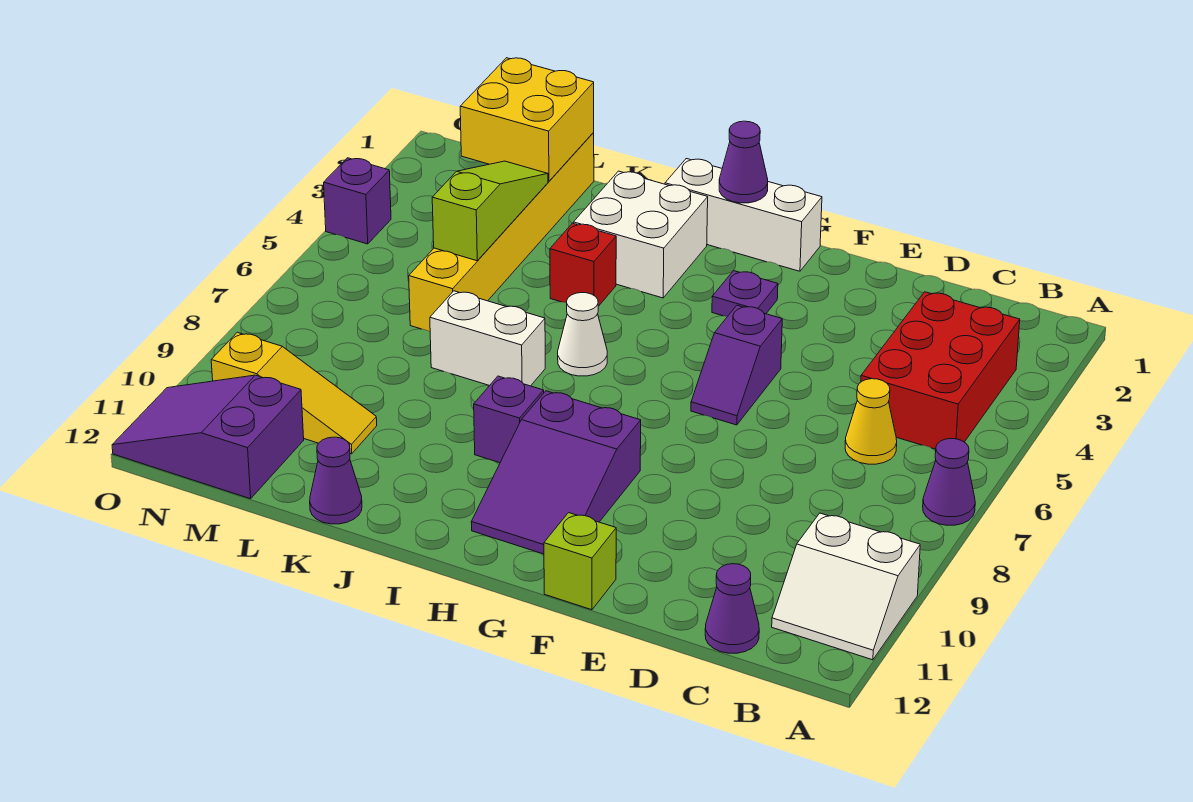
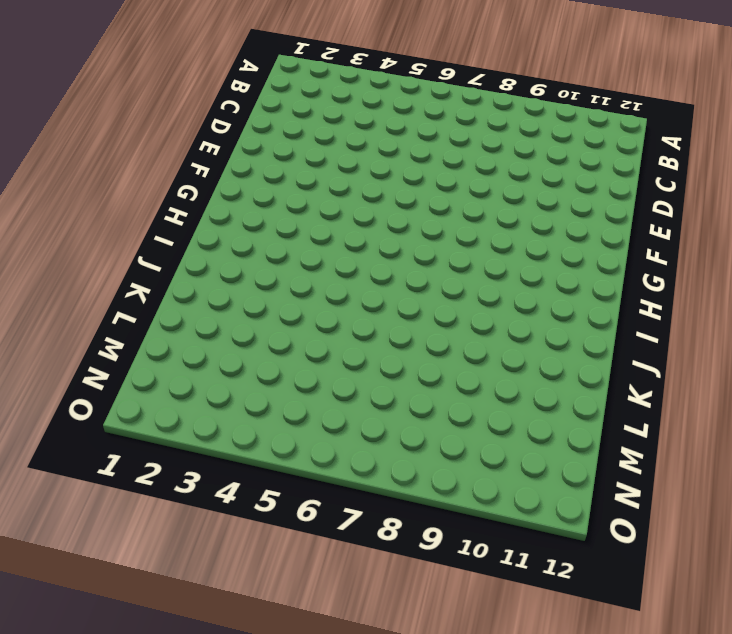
none -> purple 1x1 cone [923,439,975,525]
none -> white 2x2 slope [772,513,920,660]
none -> red 2x3 brick [861,292,1020,449]

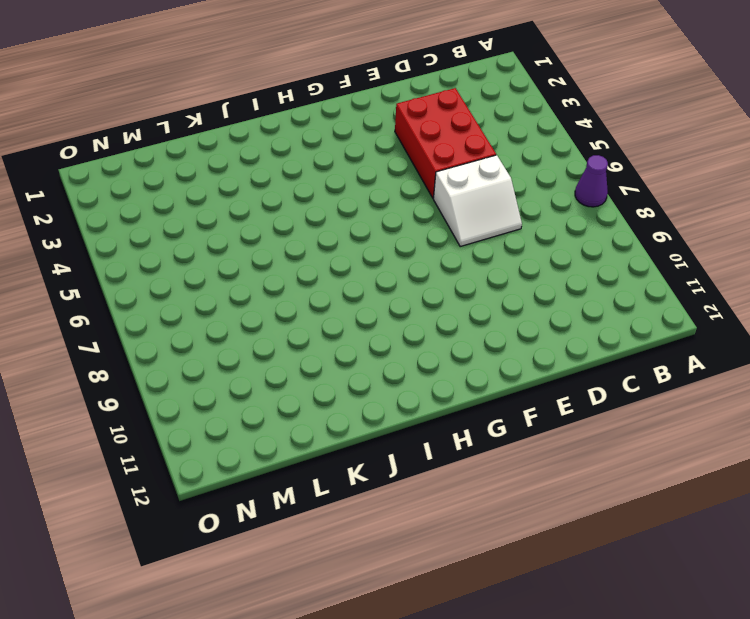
red 2x3 brick [395,88,496,198] -> red 2x3 brick moved to [861,292,1020,449]
white 2x2 slope [433,155,522,246] -> white 2x2 slope moved to [772,513,920,660]
none -> yellow 1x1 cone [845,379,897,464]
none -> purple 1x1 cone [705,564,759,653]
none -> purple 1x2 slope [691,305,782,425]

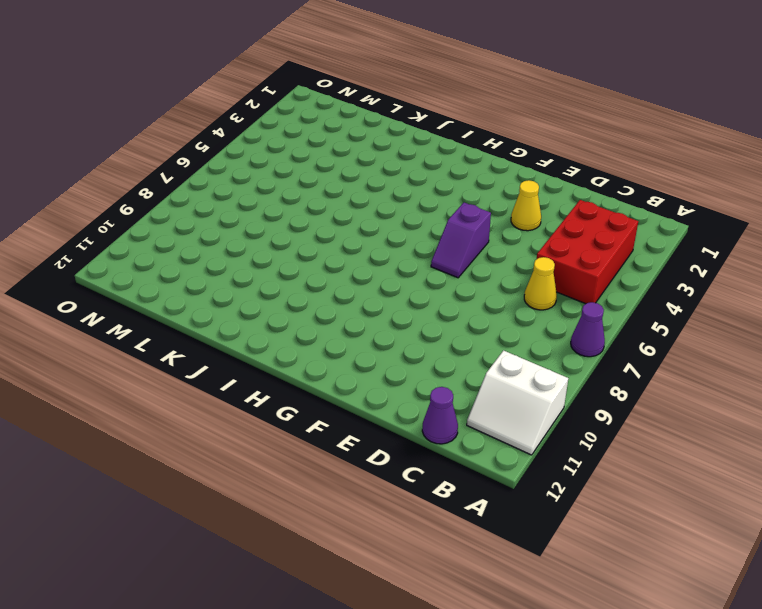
yellow 1x1 cone [511,180,541,231] -> none
none -> lime 1x1 brick [544,513,616,610]
none -> white 1x3 brick [665,159,822,271]
none -> purple 1x1 plate [712,271,778,316]

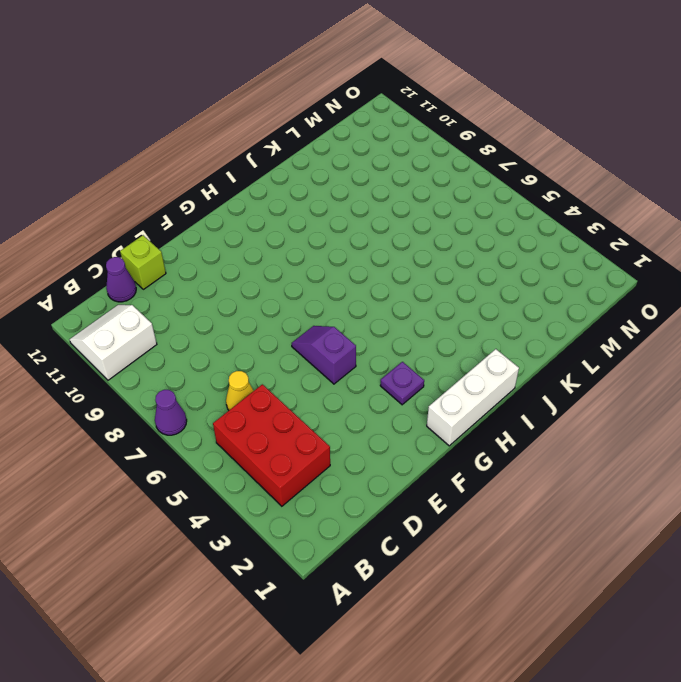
lime 1x1 brick [120,235,166,289] -> lime 1x1 brick moved to [544,513,616,610]
none -> purple 2x3 slope [471,391,641,554]
none -> white 2x2 brick [573,171,708,298]
none -> white 1x1 cone [558,293,607,376]

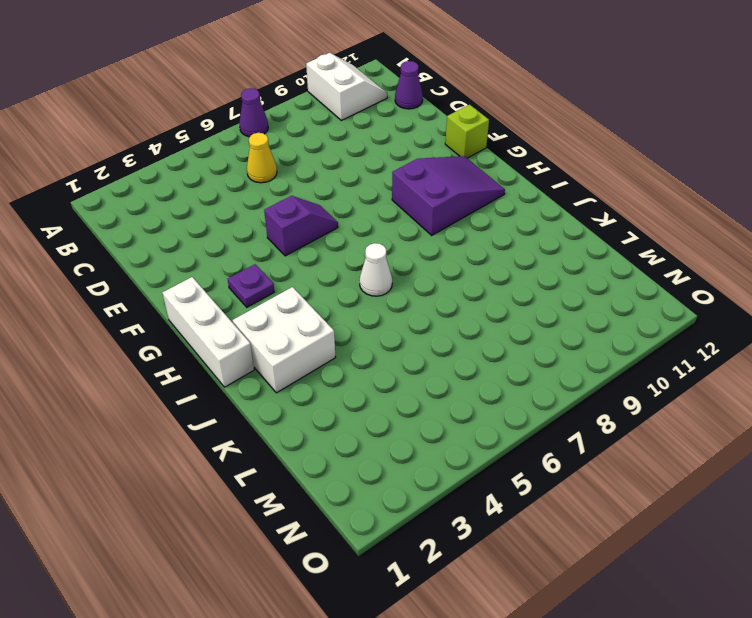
none -> red 2x3 brick [861,292,1020,449]
none -> purple 1x1 brick [474,376,544,463]
none -> red 1x1 brick [550,223,616,306]

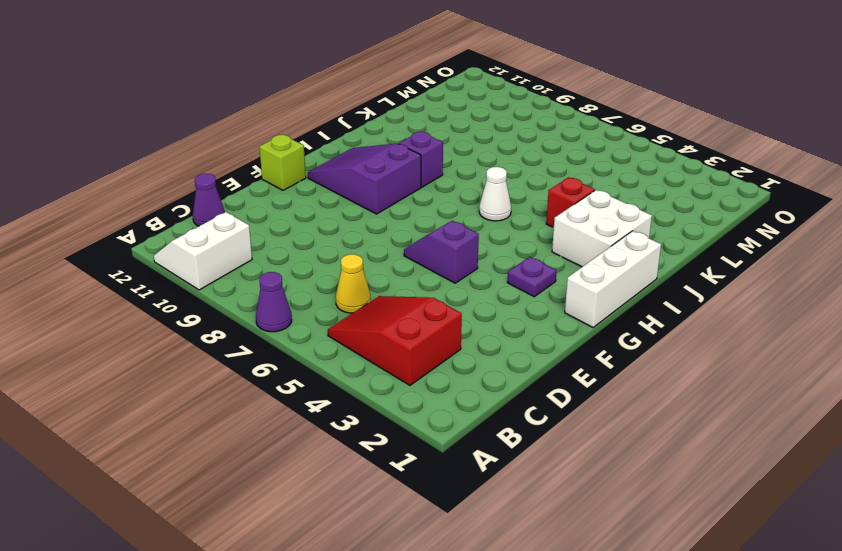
red 2x3 slope [328,296,462,385] -> red 2x3 brick [861,292,1020,449]
none -> white 1x2 brick [430,291,545,386]
none -> purple 1x1 cone [310,437,362,524]
none -> yellow 1x6 brick [409,133,594,332]

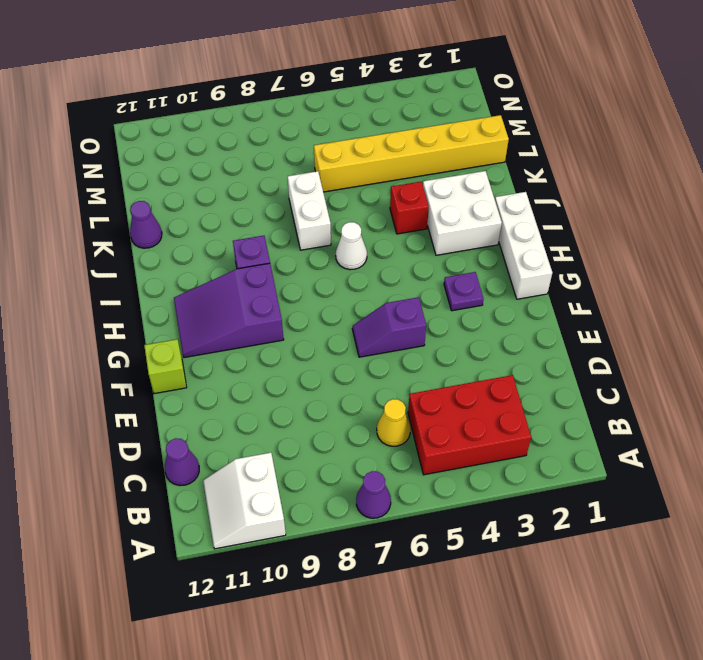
none -> yellow 1x3 slope [211,332,377,454]
none -> purple 2x3 slope [112,375,304,499]
none -> purple 1x1 brick [324,158,391,244]

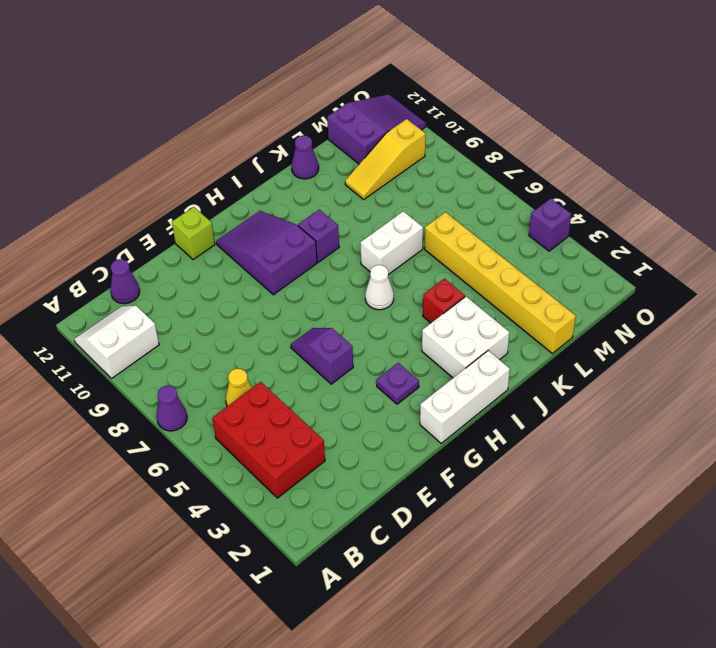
none -> purple 1x1 cone [719,121,768,203]
none -> yellow 2x2 brick [460,58,594,181]
none -> lime 1x3 slope [432,161,548,261]

